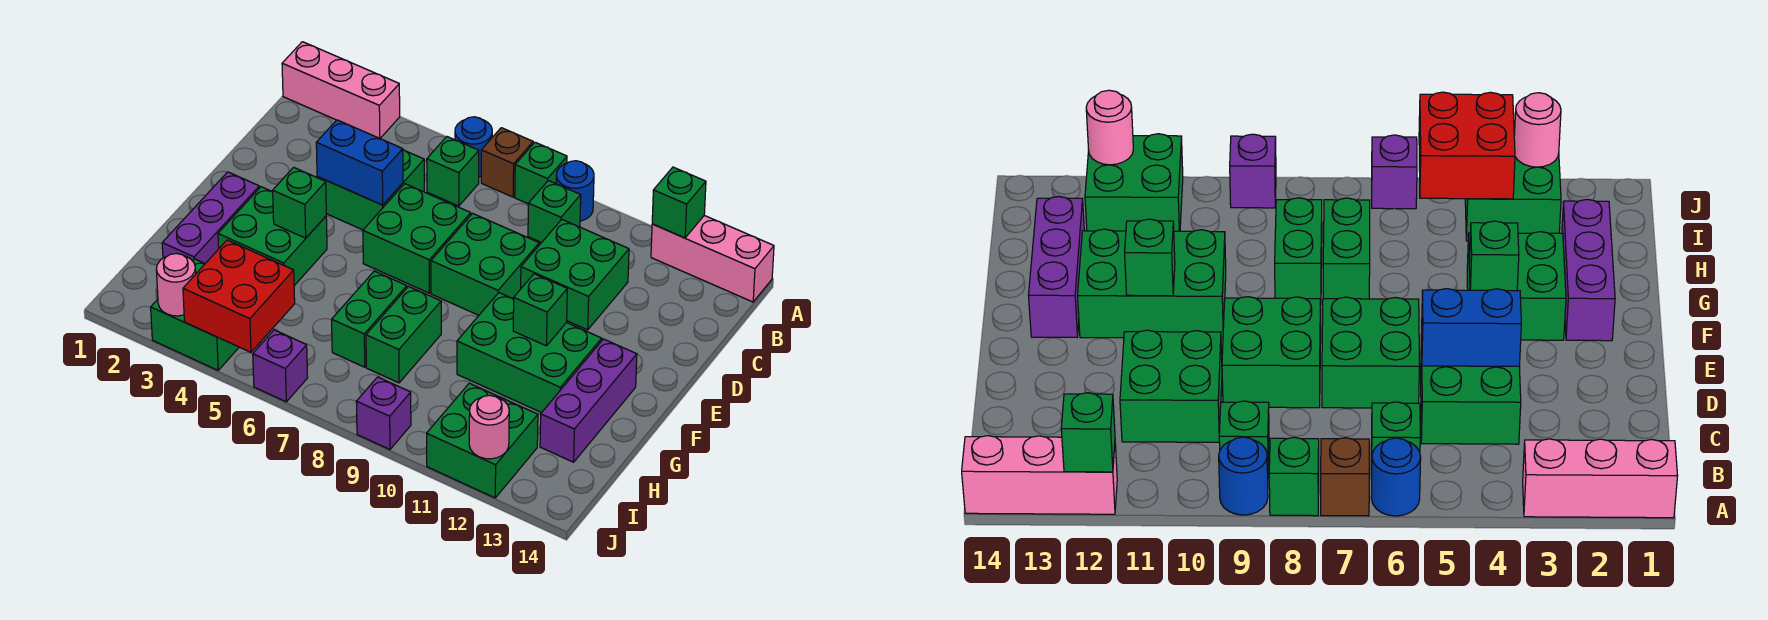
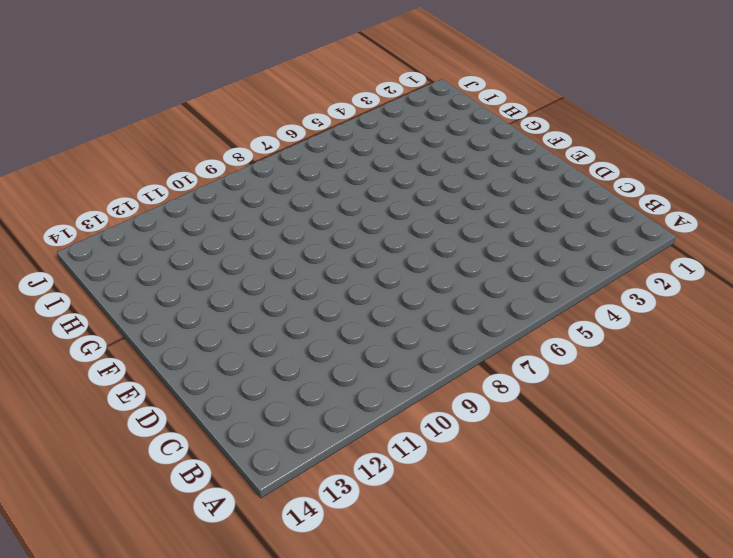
none -> pink 1x3 brick [282,42,400,138]
none -> blue 1x1 round brick [455,117,492,177]
none -> brown 1x1 brick [481,128,533,197]

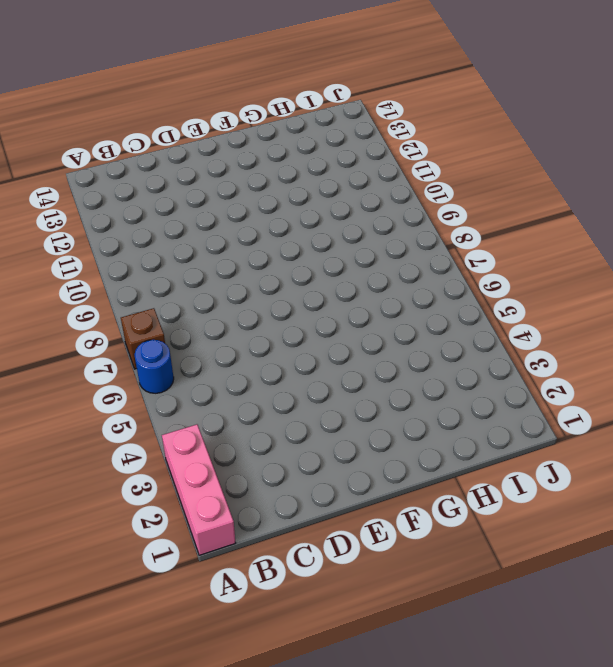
none -> green 1x1 brick [515,142,567,204]
none -> blue 1x1 round brick [556,161,594,221]
none -> pink 1x3 brick [651,215,774,302]

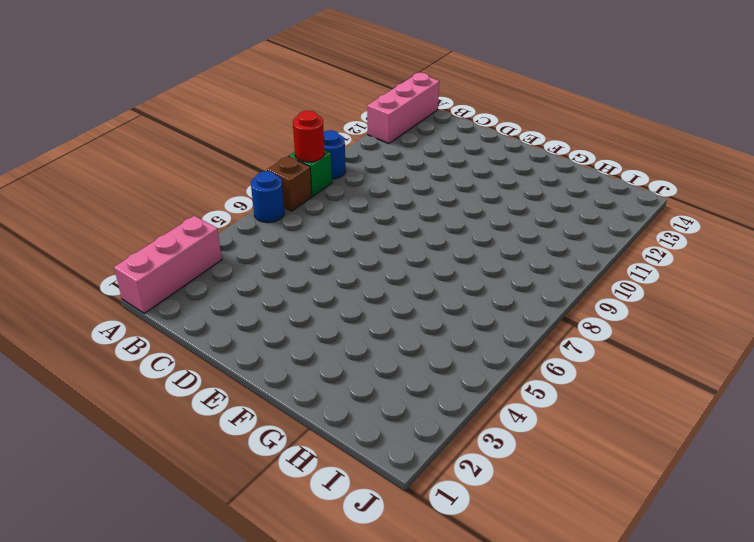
red 1x1 round brick [293,111,325,162] -> none
none -> green 1x1 brick [427,137,479,206]
none -> green 1x1 brick [528,181,581,243]
none -> green 2x2 brick [317,150,424,230]

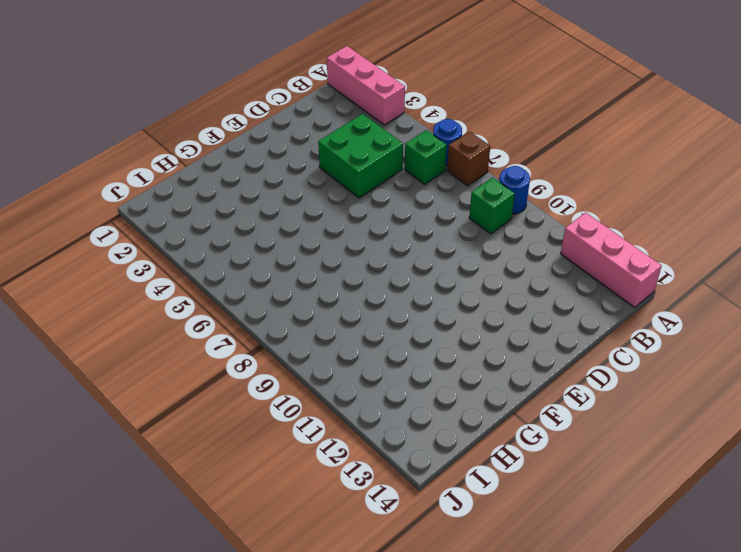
none -> green 1x1 brick [515,142,567,204]
none -> green 2x2 brick [521,220,629,330]
none -> green 2x2 brick [363,184,471,293]

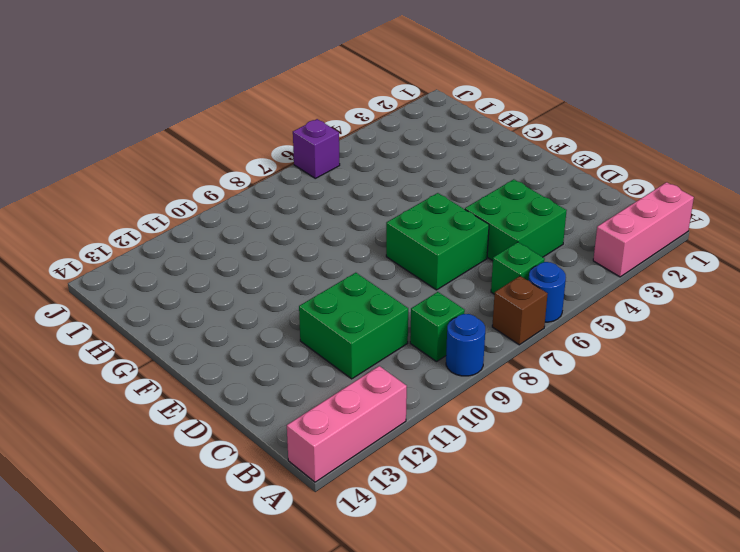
none -> green 1x1 brick [515,142,567,204]
none -> green 2x2 brick [431,214,539,315]
none -> purple 1x3 brick [162,172,259,264]

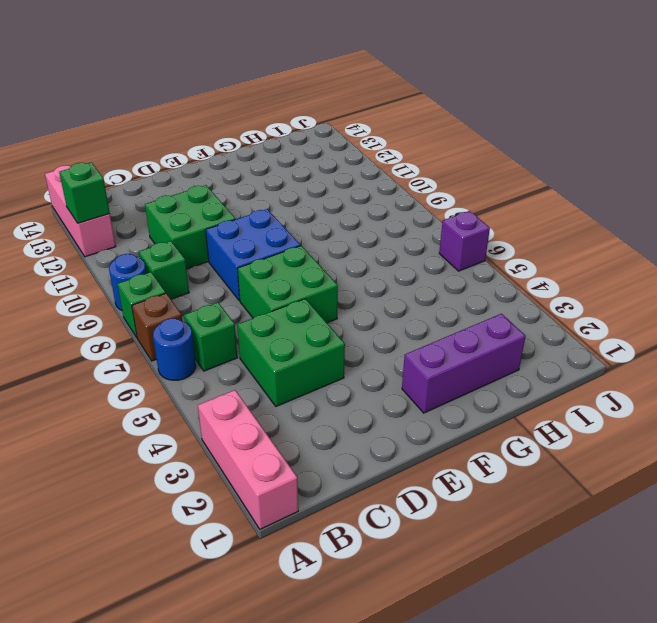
blue 2x2 brick [206,209,300,301] -> green 2x2 brick [431,214,539,315]
none -> green 2x2 brick [218,187,327,286]
none -> green 2x3 brick [457,293,602,413]
none -> purple 1x3 brick [540,339,637,462]

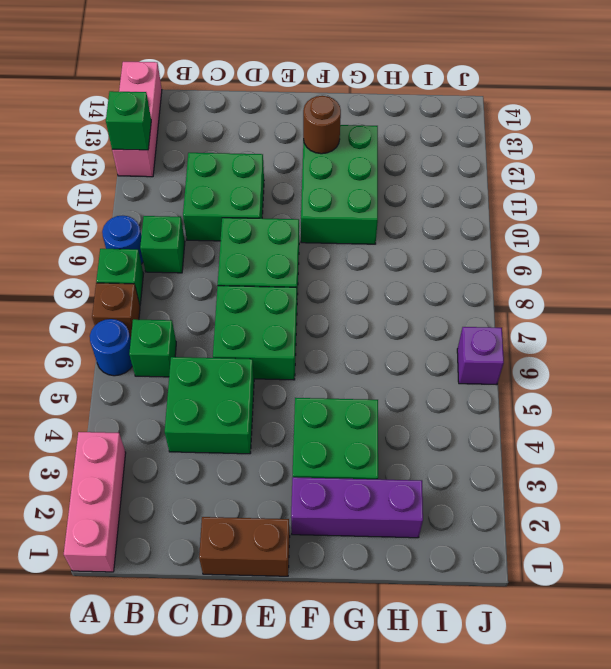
brown 1x2 brick [199,517,290,576] -> none
brown 1x1 round brick [303,96,341,154] -> none
none -> purple 1x3 brick [540,339,637,462]
none -> green 1x2 brick [332,271,407,367]
none -> green 1x2 brick [366,286,441,383]

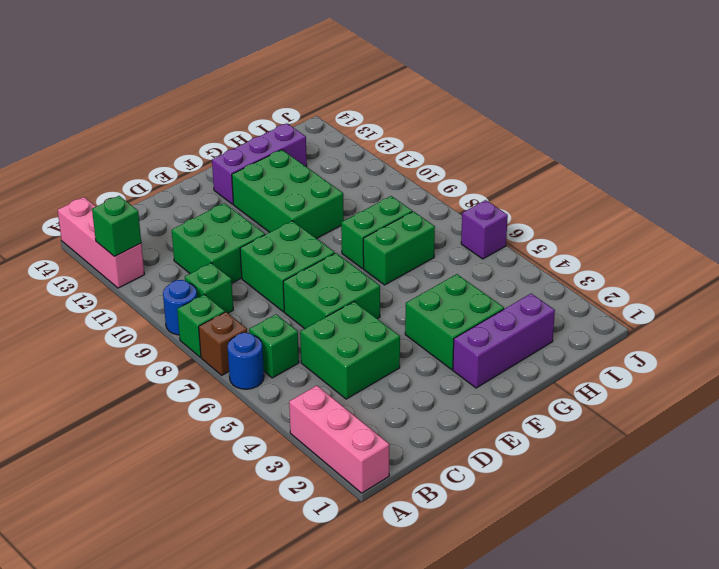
none -> green 2x2 brick [151,259,239,370]
none -> green 2x2 brick [427,383,538,498]
none -> purple 1x1 brick [356,377,411,449]

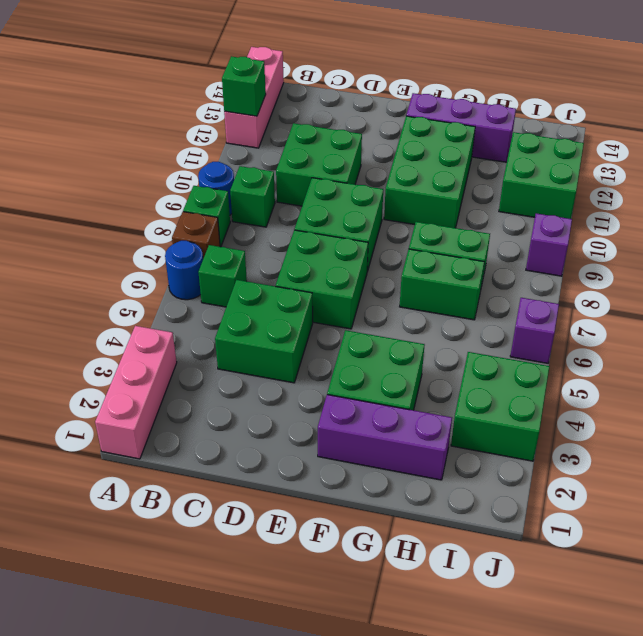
none -> blue 1x2 brick [316,120,403,205]
none -> green 1x1 brick [273,167,326,238]
none -> green 1x1 brick [513,274,567,346]

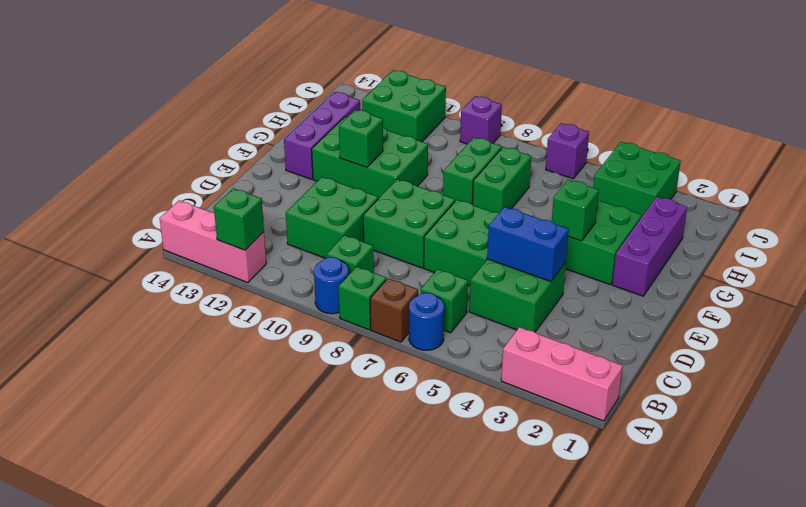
none -> red 2x2 brick [183,240,295,352]
none -> pink 1x1 round brick [156,254,196,316]
none -> pink 1x1 round brick [469,395,509,459]

